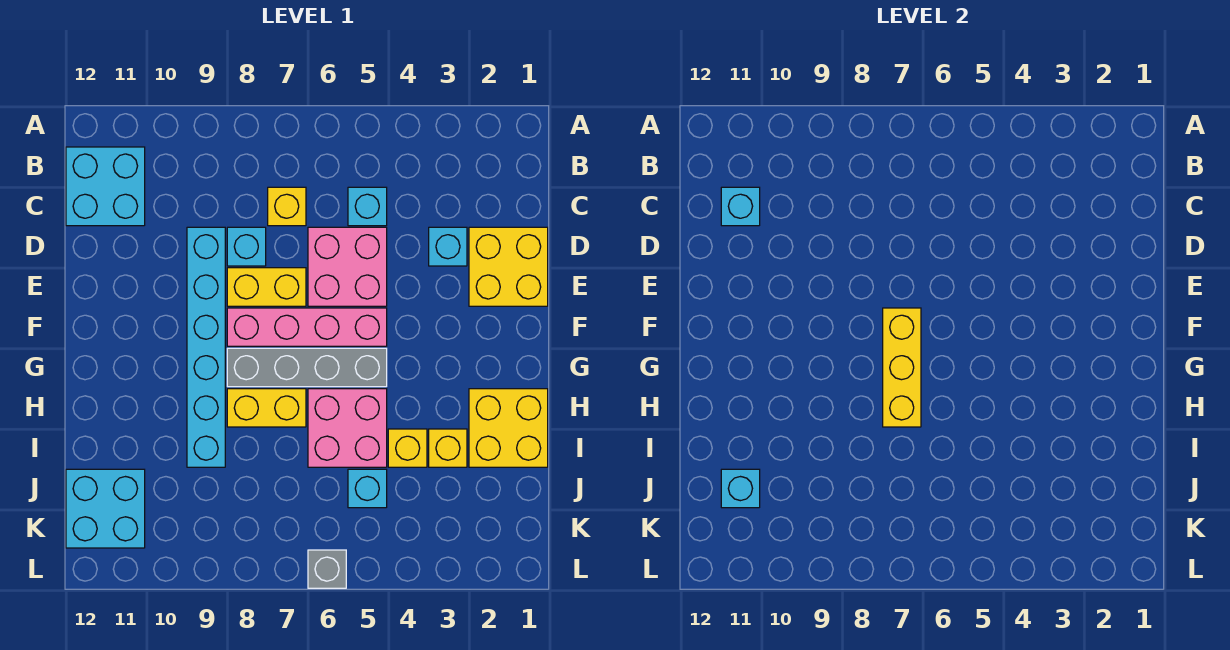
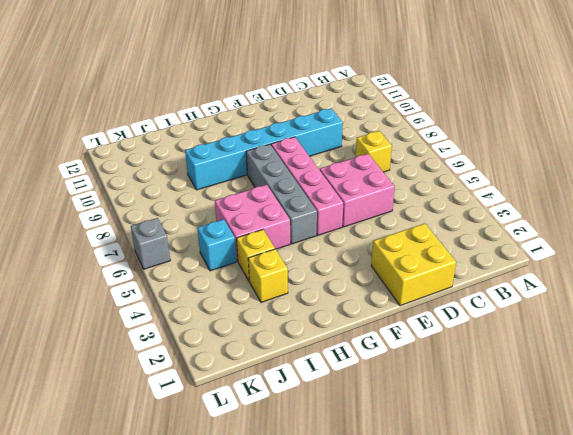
none -> cyan 2x2 brick [66,147,145,226]
none -> cyan 1x1 brick [348,187,387,226]
none -> cyan 1x1 brick [429,227,467,266]

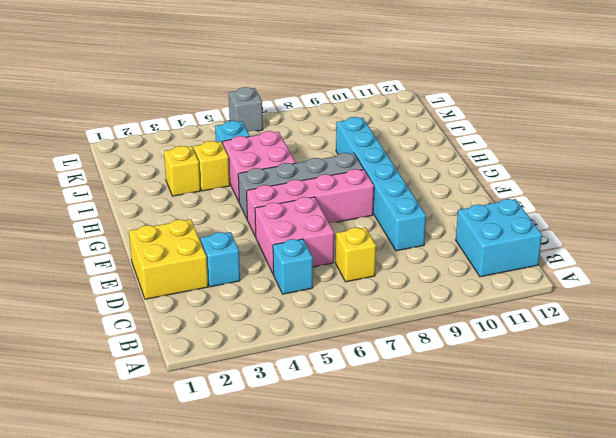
none -> cyan 1x1 brick [227,227,266,266]
none -> yellow 1x2 brick [227,268,306,306]
none -> yellow 2x2 brick [469,389,548,467]

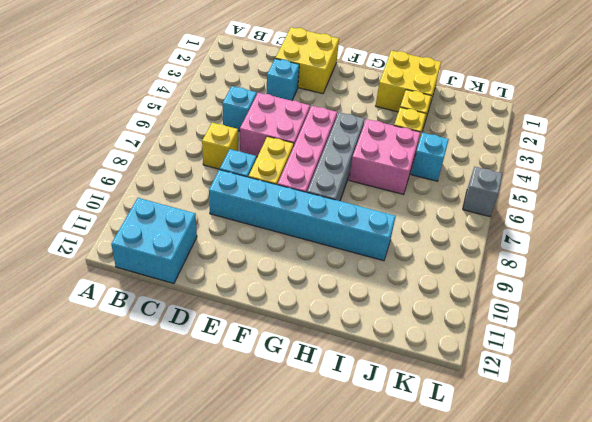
none -> yellow 1x2 brick [227,389,306,427]
none -> cyan 2x2 brick [66,469,145,548]
none -> cyan 1x1 brick [721,187,760,226]

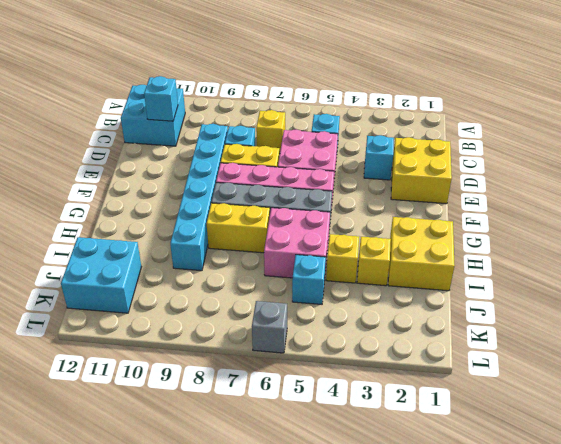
none -> yellow 1x3 brick [883,308,921,427]
none -> cyan 1x1 brick [721,469,760,508]

